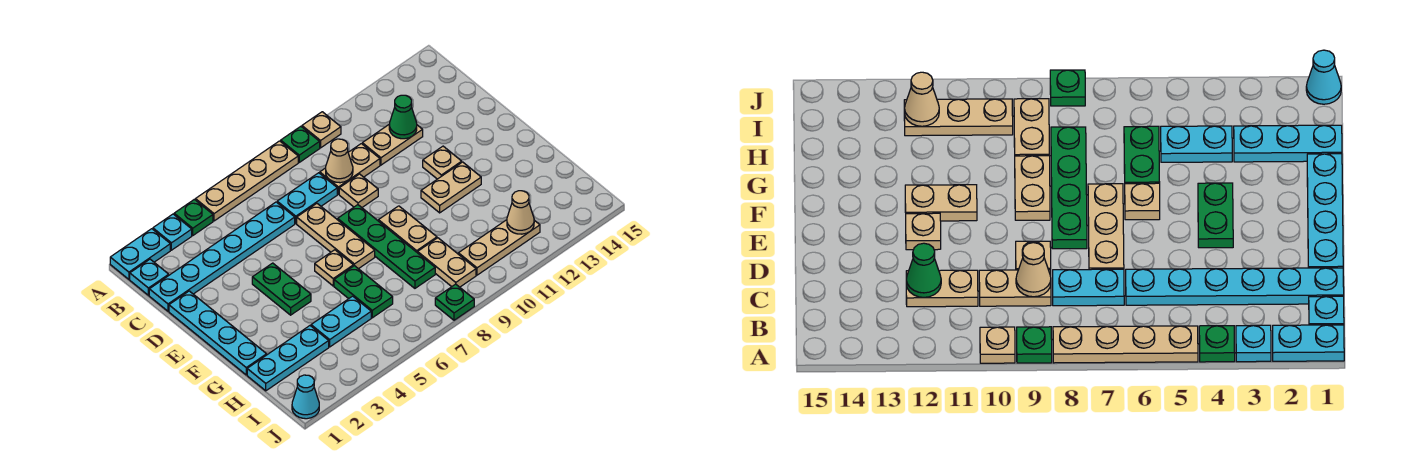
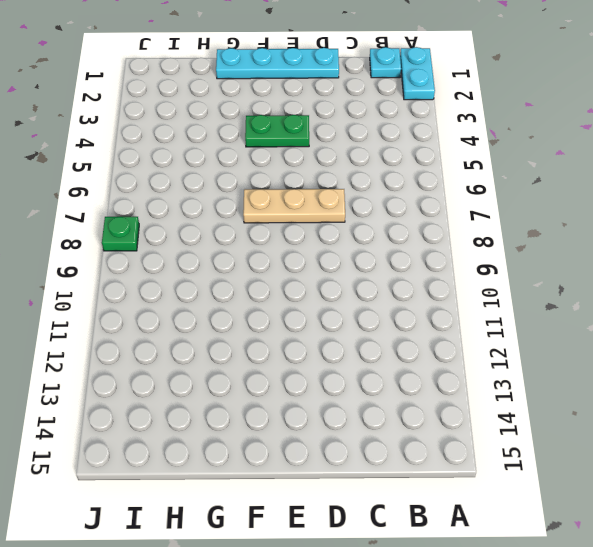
none -> cyan 1x1 plate [153,214,192,250]
none -> green 1x1 plate [174,199,213,235]
none -> tan 1x4 plate [195,141,298,221]
none -> green 1x1 plate [281,126,320,162]

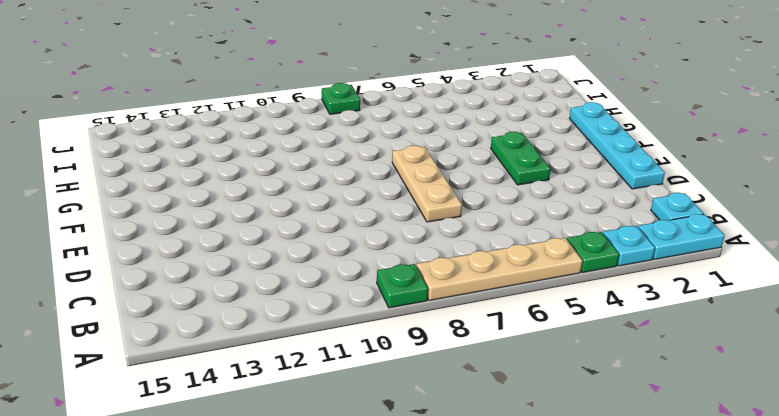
none -> tan 1x1 plate [302,112,341,148]
none -> cyan 1x6 plate [149,202,295,311]
none -> cyan 1x2 plate [277,173,337,223]
none -> tan 1x2 plate [320,144,380,194]

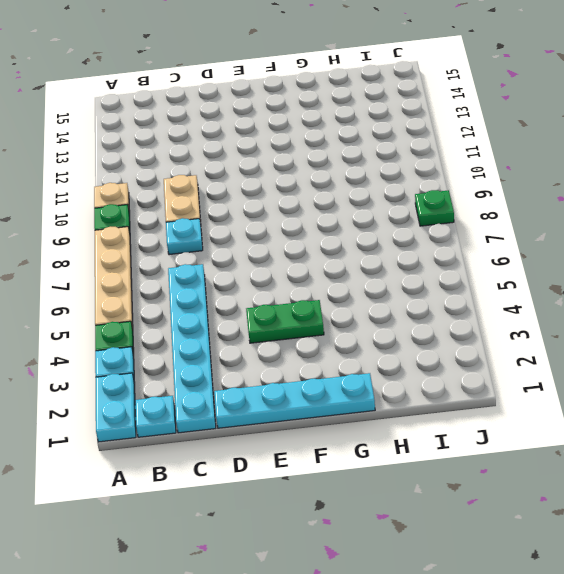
cyan 1x1 plate [166,218,203,255] -> cyan 1x2 plate [277,173,337,223]
none -> tan 1x2 plate [362,124,423,165]
none -> tan 1x3 plate [297,204,375,269]
none -> tan 1x1 plate [339,174,378,207]
none -> green 1x4 plate [338,205,435,288]

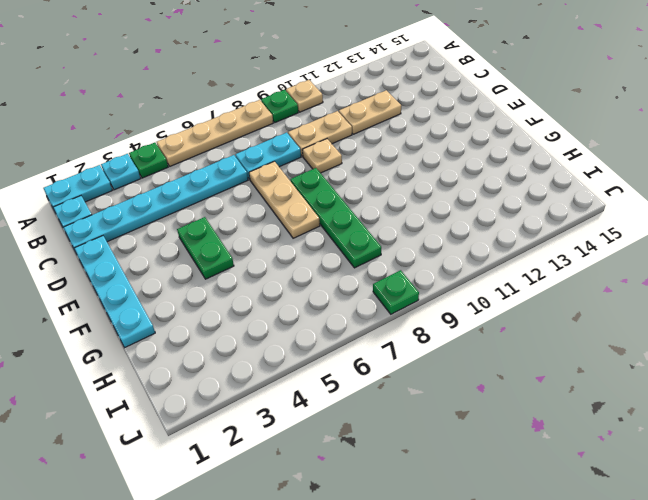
none -> tan 1x1 plate [423,146,462,179]
none -> tan 1x1 plate [315,250,353,286]
none -> tan 1x2 plate [378,206,437,253]
none -> tan 1x2 plate [421,162,481,213]

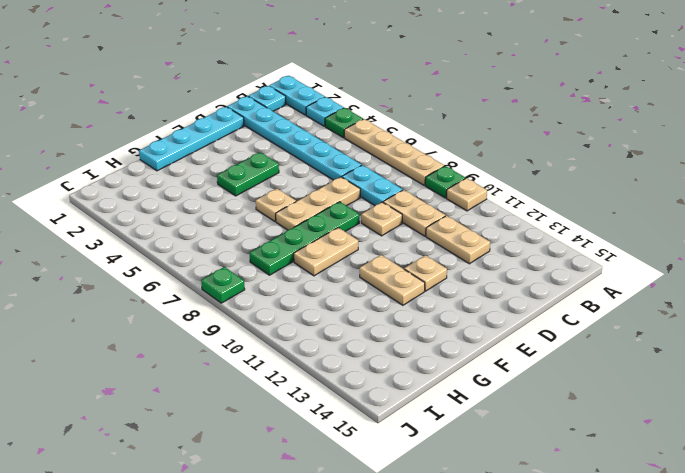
none -> green 1x2 plate [334,266,393,318]
none -> cyan 1x3 plate [247,326,329,391]
none -> cyan 1x2 plate [311,296,371,347]
none -> tan 1x2 plate [418,238,476,287]

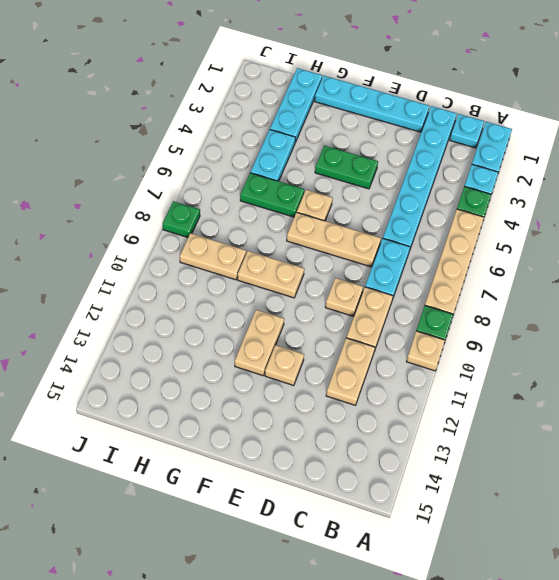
none -> green 1x4 plate [338,205,435,288]
none -> tan 1x3 plate [458,220,540,275]
none -> cyan 1x1 cone [292,375,319,419]
none -> tan 1x1 cone [326,139,353,183]

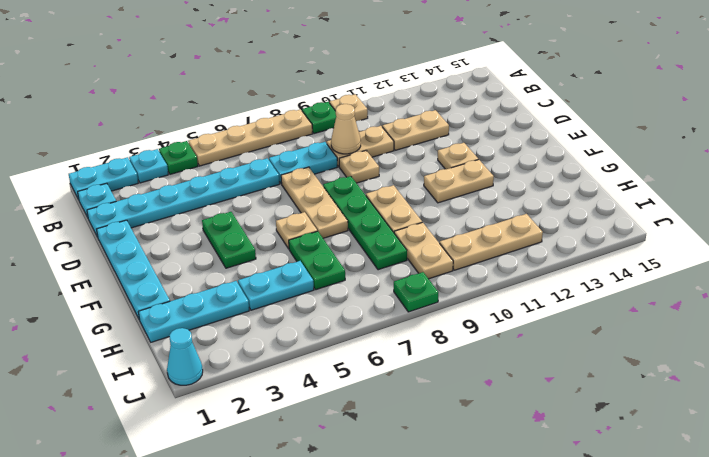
none -> green 1x1 cone [389,95,417,139]
none -> tan 1x1 cone [507,191,534,234]

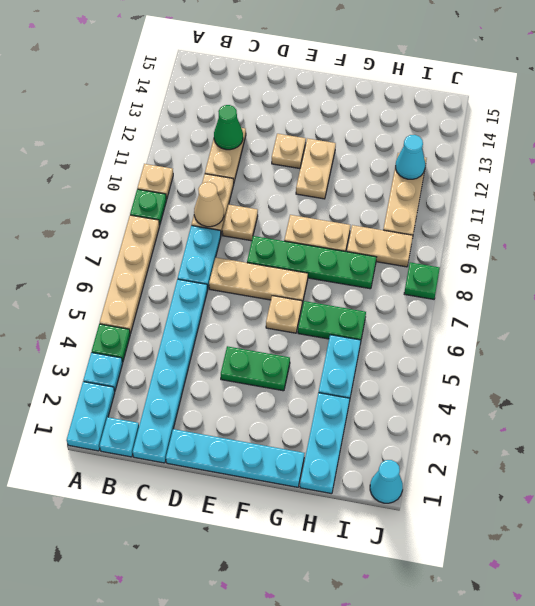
cyan 1x1 cone [396,135,425,179] -> tan 1x1 cone [507,191,534,234]

